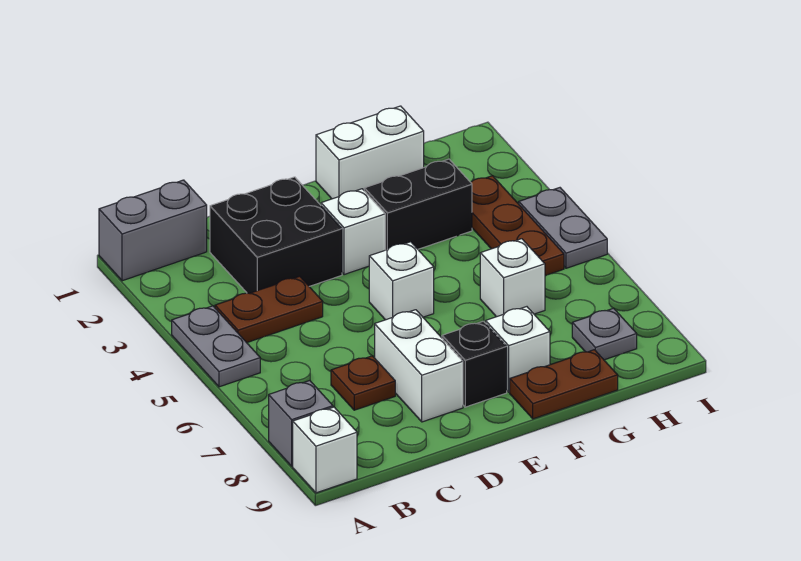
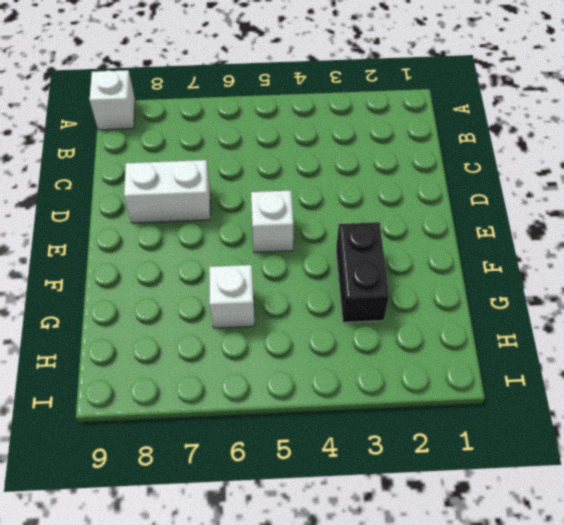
none -> grey 1x2 brick [99,180,207,281]
none -> grey 1x2 plate [172,306,260,387]
none -> grey 1x1 brick [269,381,333,466]

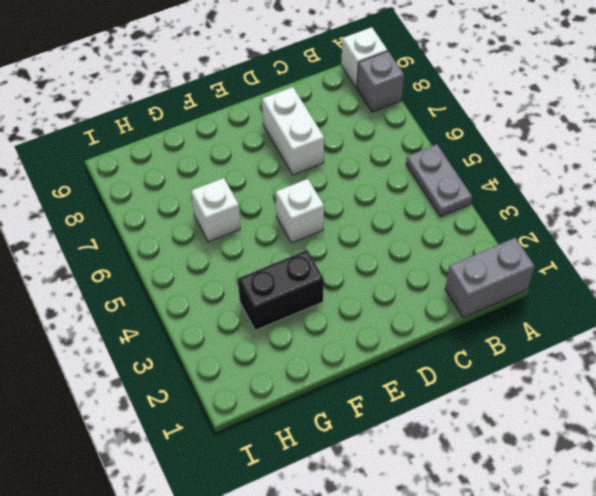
none -> brown 1x2 plate [215,276,323,343]
none -> black 2x2 brick [210,177,342,293]
none -> brown 1x1 plate [331,356,395,410]

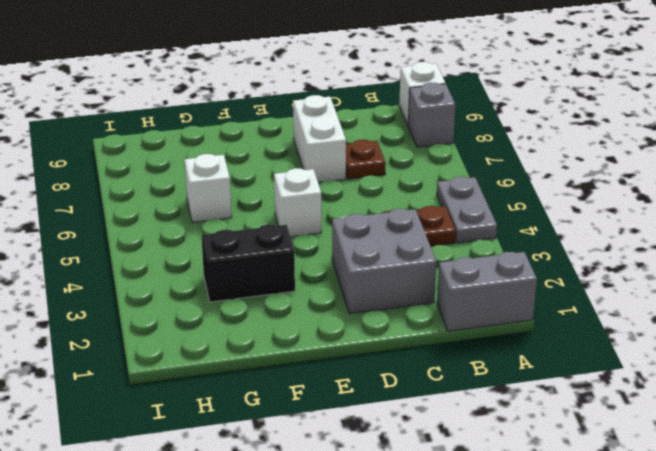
grey 2x2 brick [332,209,436,314] -> black 2x2 brick [210,177,342,293]
none -> white 1x1 brick [321,189,385,275]
none -> black 1x1 brick [442,321,507,407]
none -> white 1x2 brick [316,106,424,199]

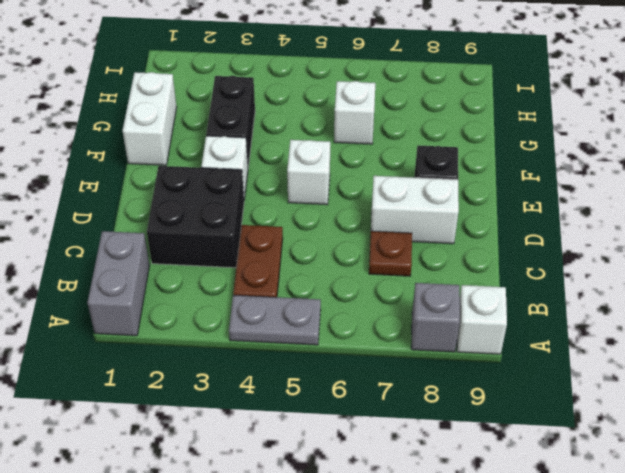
none -> white 1x1 brick [486,307,550,392]
none -> brown 1x2 plate [510,350,618,419]
none -> brown 1x3 plate [471,176,564,276]

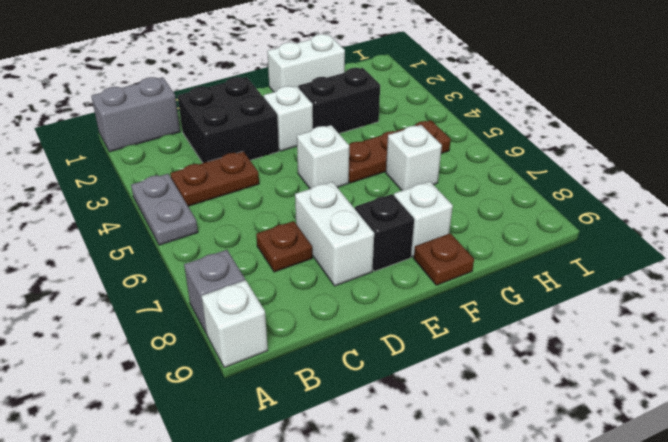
brown 1x3 plate [349,120,451,183] -> brown 1x3 plate turned to [471,176,564,276]
brown 1x1 plate [414,233,474,285] -> brown 1x2 plate [510,350,618,419]
none -> grey 1x1 plate [572,308,637,360]
none -> grey 1x2 plate [519,188,607,268]

